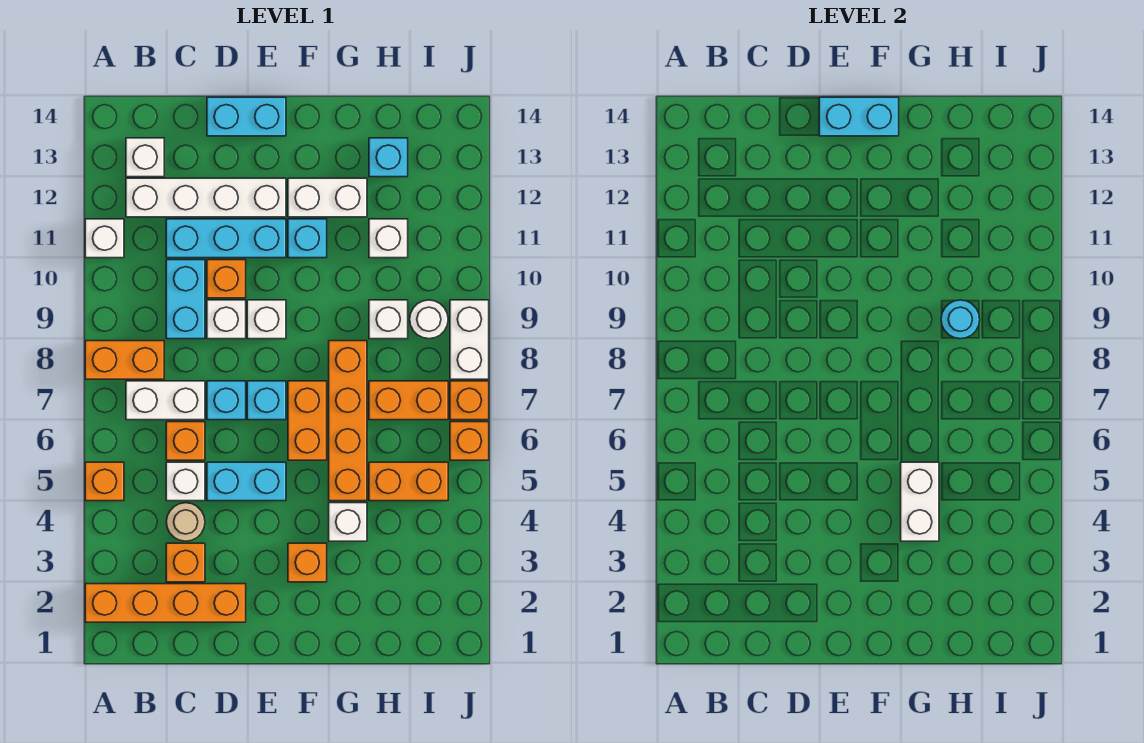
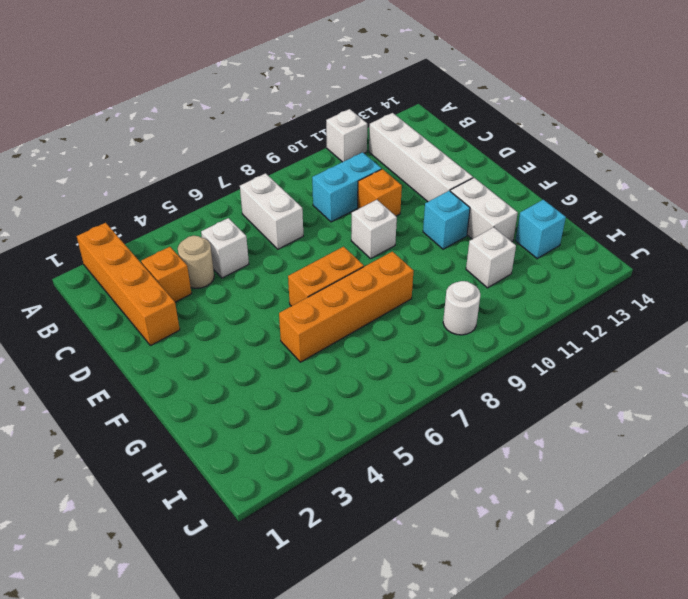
none -> orange 1x1 brick [85,462,124,501]
none -> orange 1x2 brick [85,341,164,379]
none -> white 1x1 brick [126,138,164,177]
none -> orange 1x1 brick [166,422,205,460]

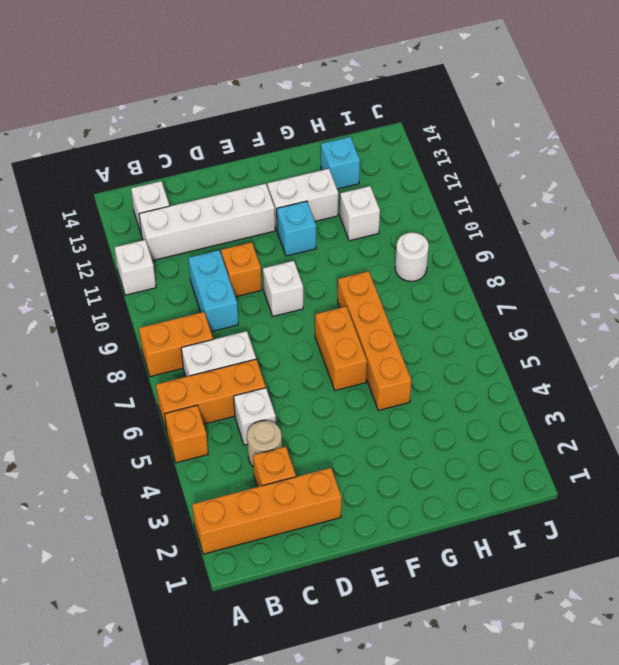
orange 1x3 brick [156,359,266,432] -> orange 1x1 brick [166,422,205,460]
none -> cyan 1x3 brick [166,219,286,258]
none -> cyan 1x2 brick [207,462,286,501]
none -> cyan 1x1 brick [207,381,246,420]
none -> white 1x1 brick [207,300,246,339]

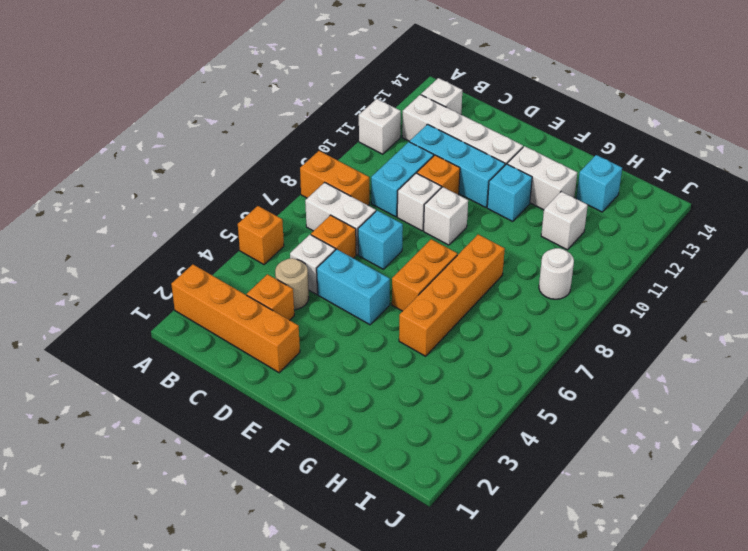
none -> cyan 1x2 brick [207,97,286,136]
none -> cyan 1x1 brick [247,381,286,420]
none -> orange 1x1 brick [288,543,327,582]
none -> white 1x1 brick [329,503,367,541]

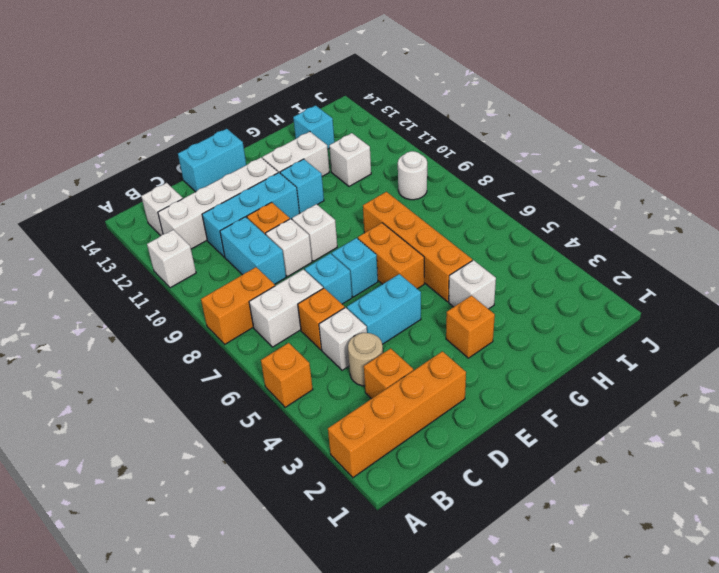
none -> orange 1x2 brick [369,462,448,501]
none -> orange 1x2 brick [369,381,448,420]
none -> white 1x1 brick [369,300,408,339]
none -> orange 1x1 brick [450,422,489,460]

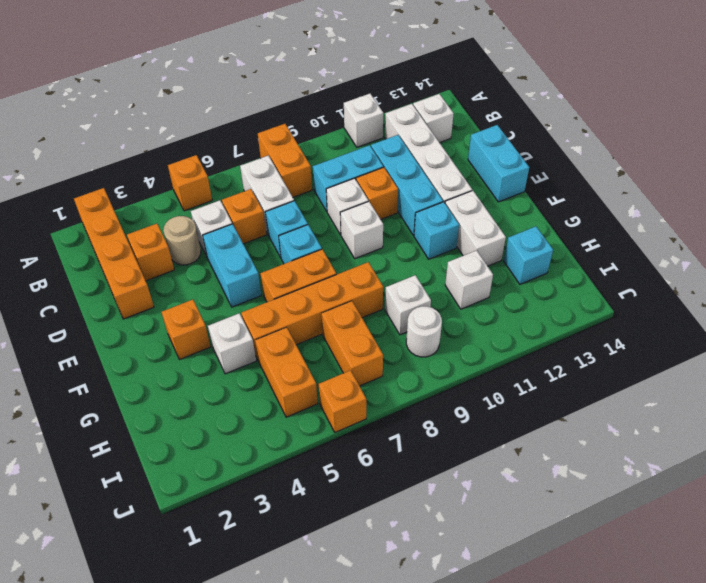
none -> orange 1x1 brick [450,381,489,420]
none -> white 1x2 brick [450,300,489,379]
none -> cyan 1x2 brick [819,97,899,136]
none -> white 1x2 brick [901,462,939,541]

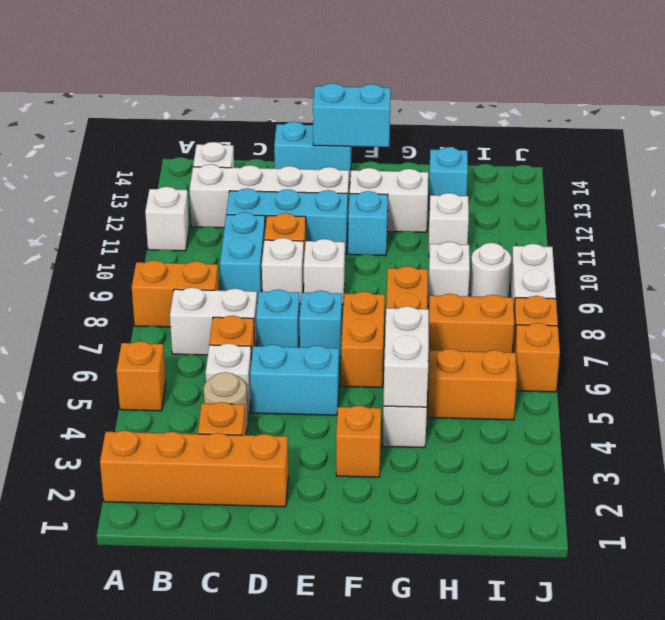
none -> cyan 1x1 round brick [941,300,980,339]

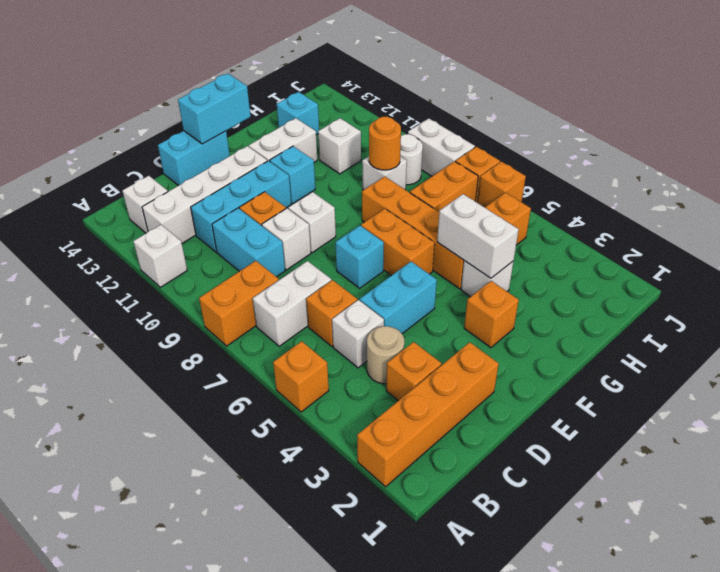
orange 1x1 round brick [369,117,401,170] -> cyan 1x1 round brick [941,300,980,339]
none -> cyan 1x1 brick [207,381,246,420]

